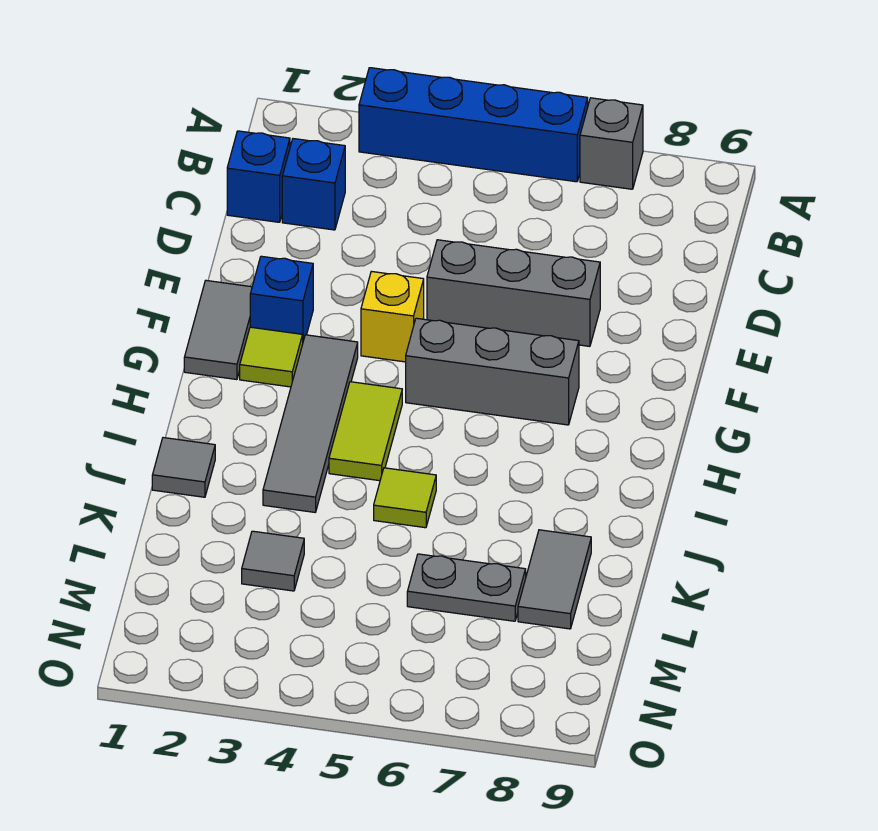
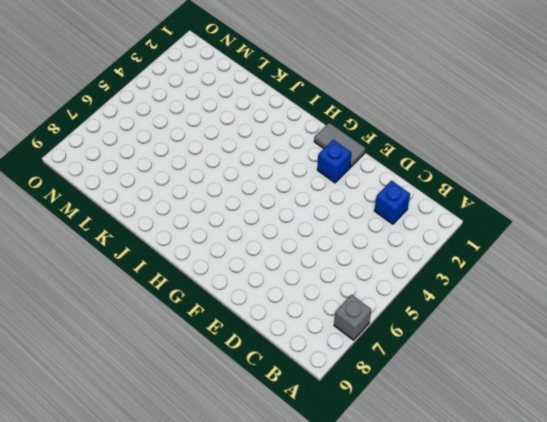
none -> blue 1x4 brick [359,68,588,182]
none -> blue 1x1 brick [227,131,290,222]
none -> grey 1x3 brick [427,240,600,346]

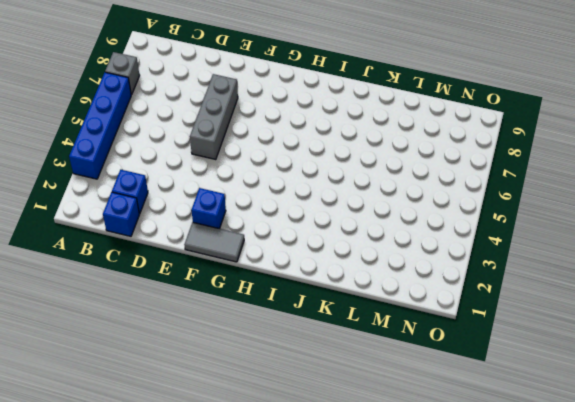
none -> yellow 1x1 brick [361,271,424,362]
none -> lime 1x1 tile [240,327,303,387]
none -> grey 1x4 tile [263,335,358,512]

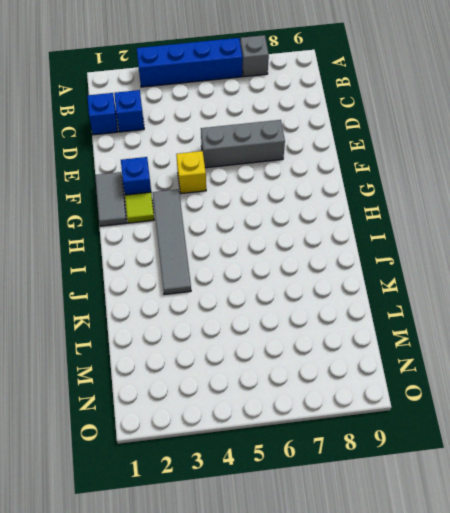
none -> grey 1x3 brick [406,318,579,425]
none -> lime 1x2 tile [329,382,402,481]
none -> grey 1x1 tile [152,438,215,497]

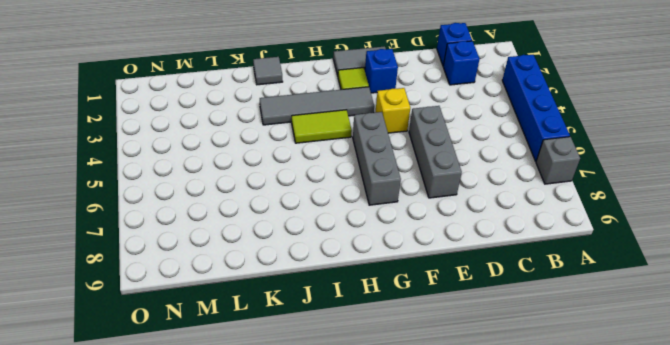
none -> lime 1x1 tile [374,468,436,528]
none -> grey 1x2 tile [518,530,591,629]
none -> grey 1x1 tile [242,531,304,591]

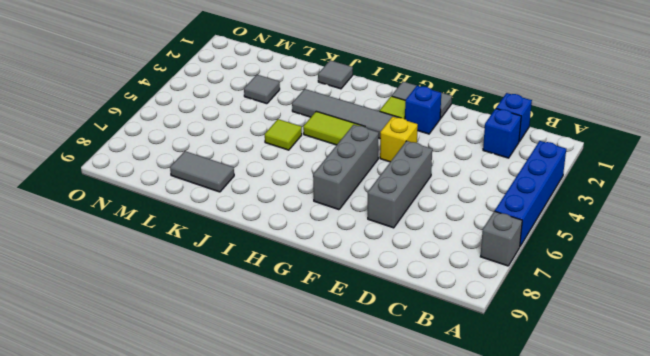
none -> grey 1x2 plate [407,554,526,621]

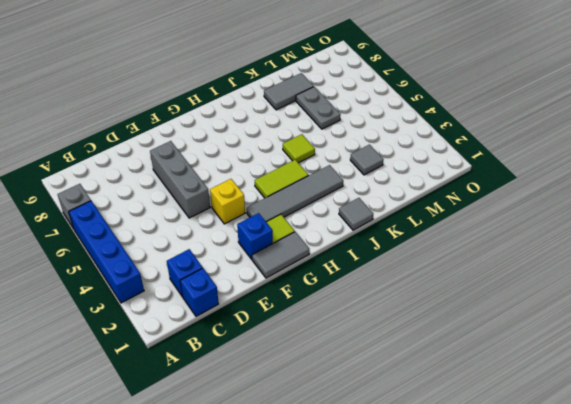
none -> grey 1x3 brick [406,318,579,425]

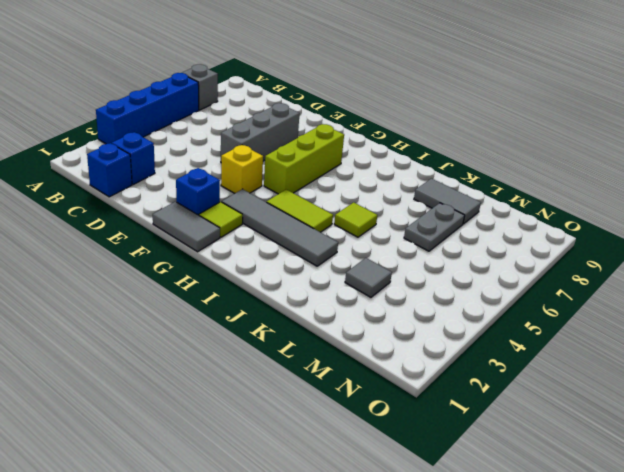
lime 1x3 brick [264,124,344,194] -> grey 1x3 brick [406,318,579,425]
none -> grey 1x1 tile [152,438,215,497]

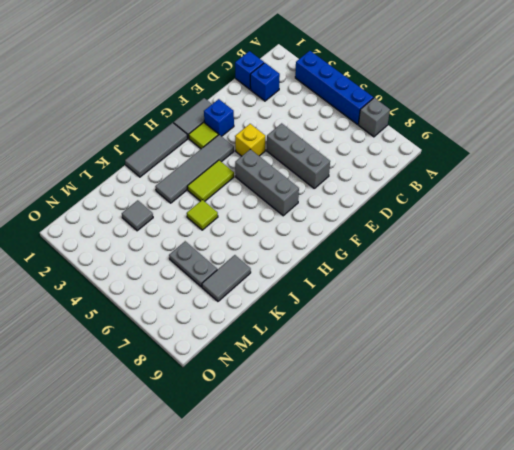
grey 1x3 tile [125,123,188,177] -> grey 1x1 tile [152,438,215,497]

